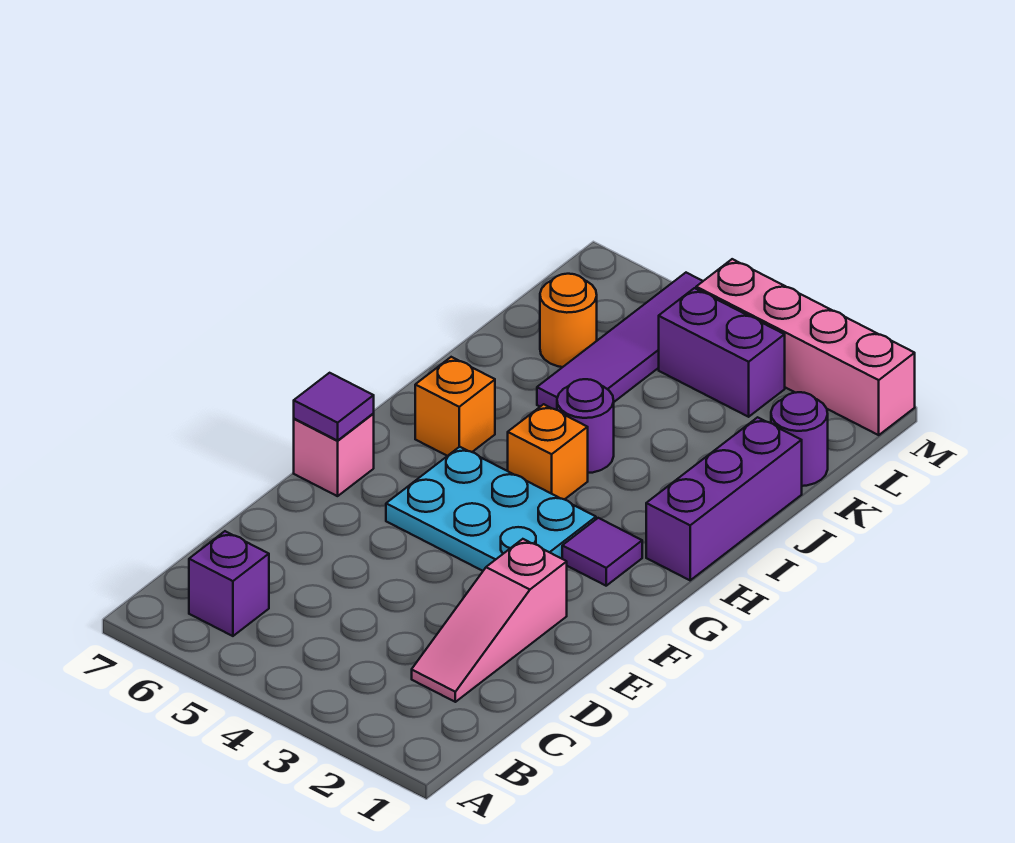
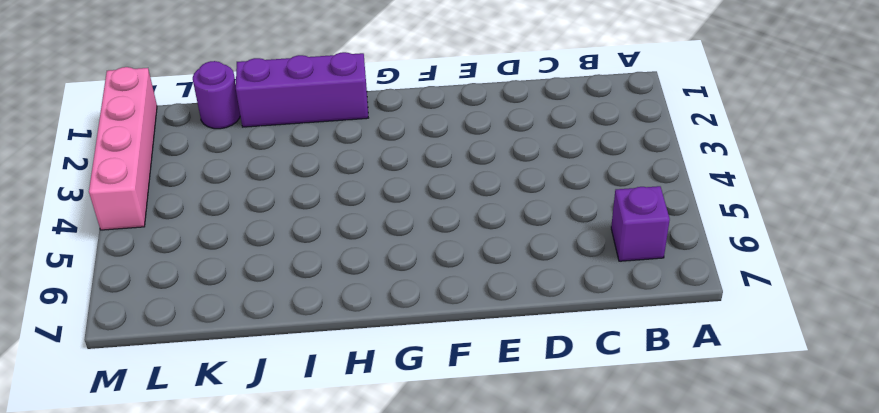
none -> pink 1x3 slope [412,539,567,702]
none -> cyan 2x3 plate [386,447,596,571]
none -> pink 1x1 brick [294,414,374,496]

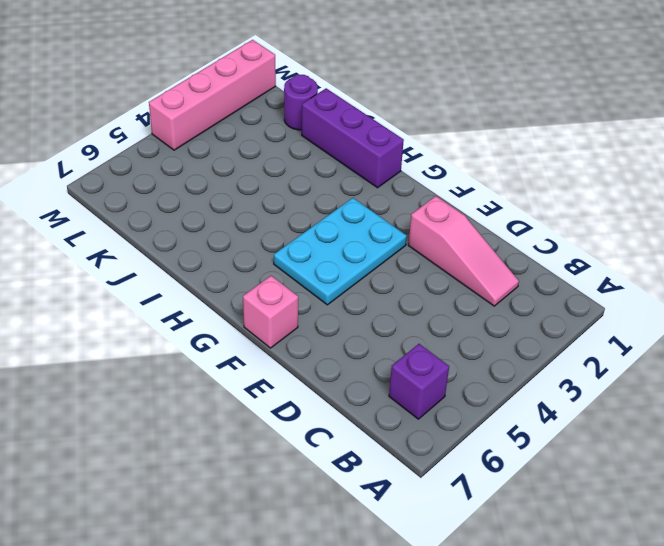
none -> purple 1x1 tile [562,518,642,586]
none -> orange 1x1 brick [508,404,588,500]
none -> orange 1x1 brick [415,357,495,456]

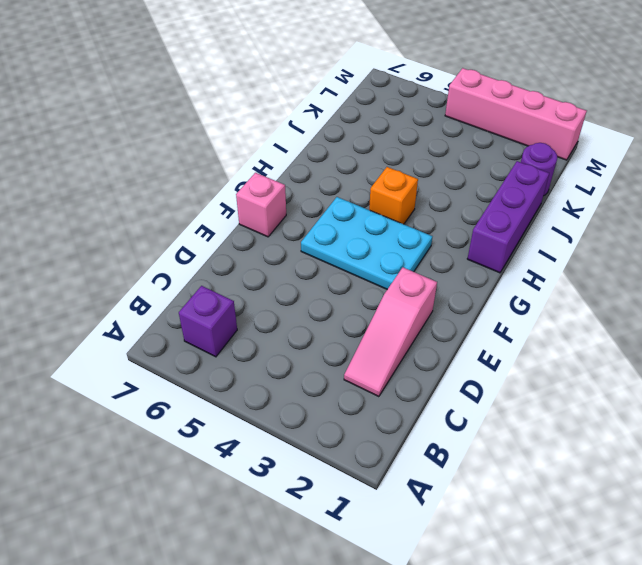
none -> purple 1x1 tile [562,518,642,586]
none -> orange 1x1 brick [415,357,495,456]
none -> purple 1x1 round brick [557,379,614,473]

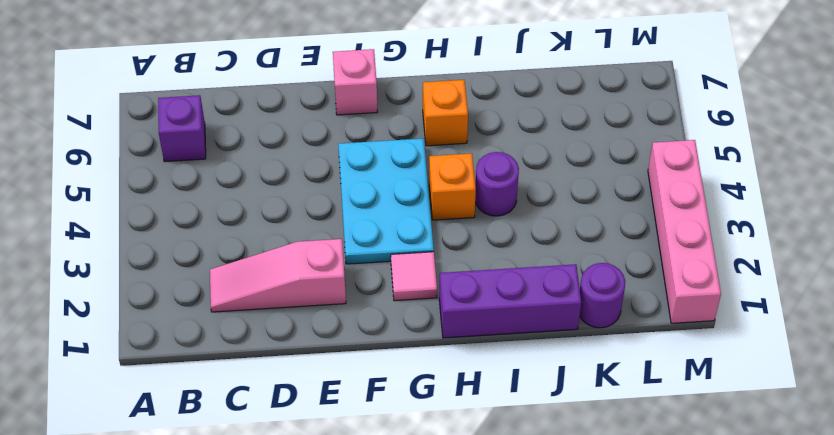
pink 1x1 tile [391,252,437,301] -> purple 1x1 tile [562,518,642,586]
none -> purple 1x4 tile [537,273,703,410]
none -> orange 1x1 round brick [540,274,597,367]
none -> purple 1x2 brick [659,288,785,417]

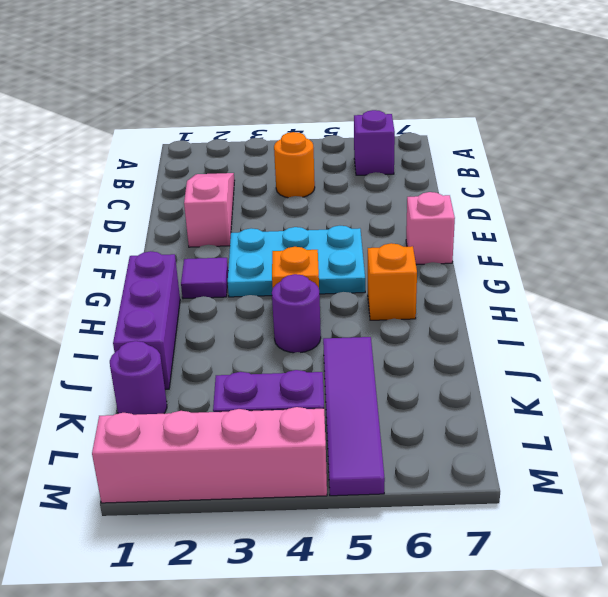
orange 1x1 round brick [274,132,315,198] -> orange 1x1 round brick moved to [540,274,597,367]
none -> purple 1x1 tile [294,373,374,441]

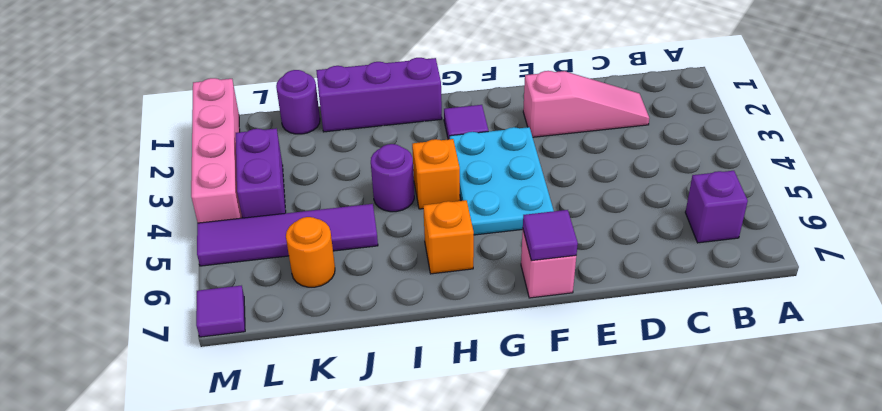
purple 1x1 tile [196,286,245,337] -> none

